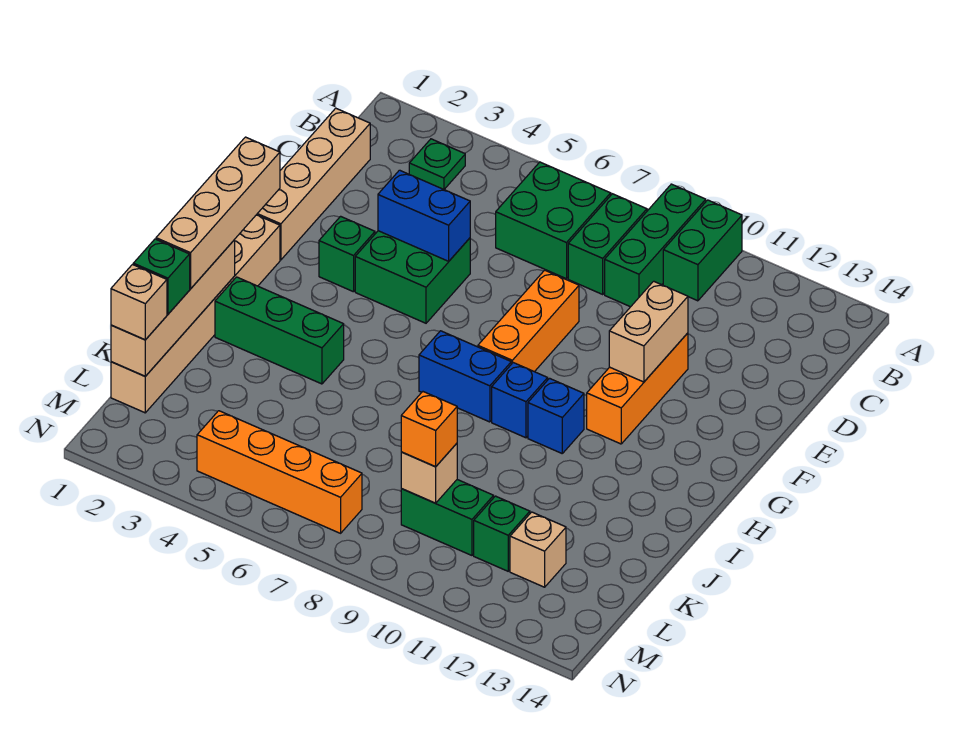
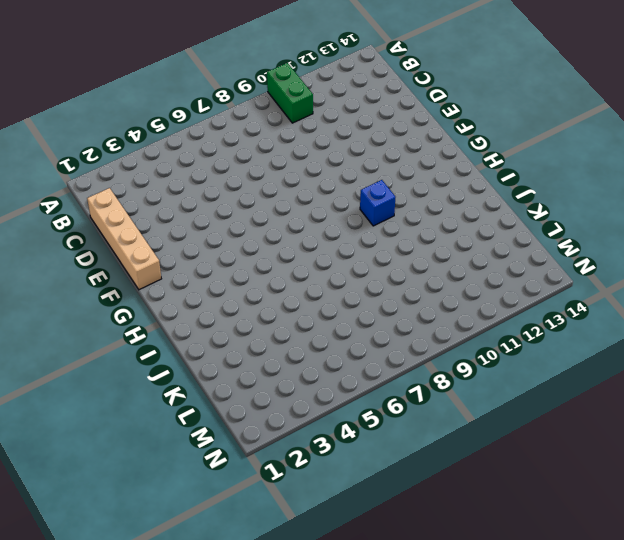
none -> green 1x3 brick [605,184,706,307]
none -> green 1x1 plate [409,139,465,189]
none -> green 2x2 brick [496,162,611,279]

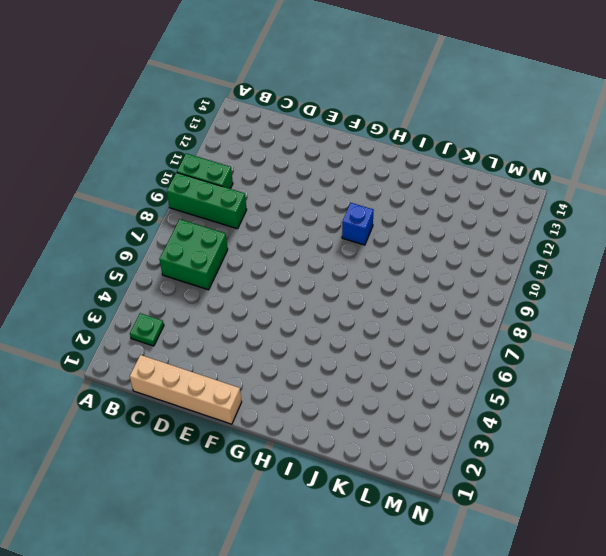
none -> green 1x2 brick [568,194,647,294]
none -> green 2x2 brick [355,231,470,323]
none -> orange 1x3 brick [478,270,579,372]

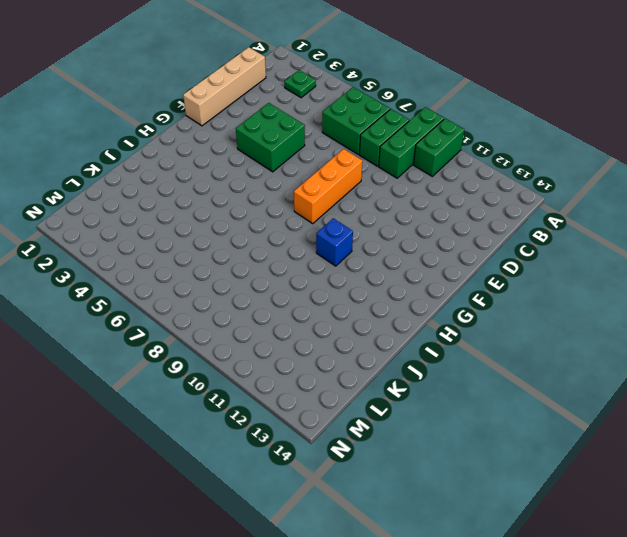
none -> orange 1x3 brick [587,333,688,444]
none -> green 1x1 brick [319,216,375,292]
none -> tan 1x6 brick [111,215,280,413]

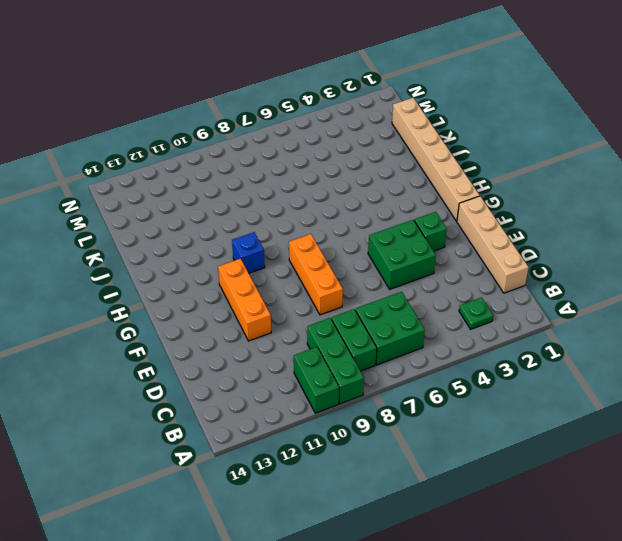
none -> blue 1x2 brick [419,331,511,422]
none -> blue 1x1 brick [492,363,548,438]
none -> green 1x3 brick [215,277,344,384]

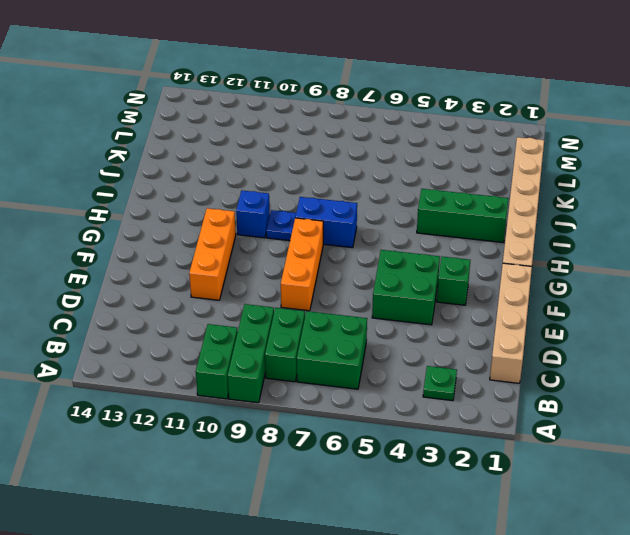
blue 1x1 plate [266,210,296,241] -> blue 1x1 brick [492,363,548,438]
none -> green 1x2 brick [401,480,494,555]
none -> green 1x1 brick [474,496,530,571]
none -> tan 1x1 brick [510,512,566,587]

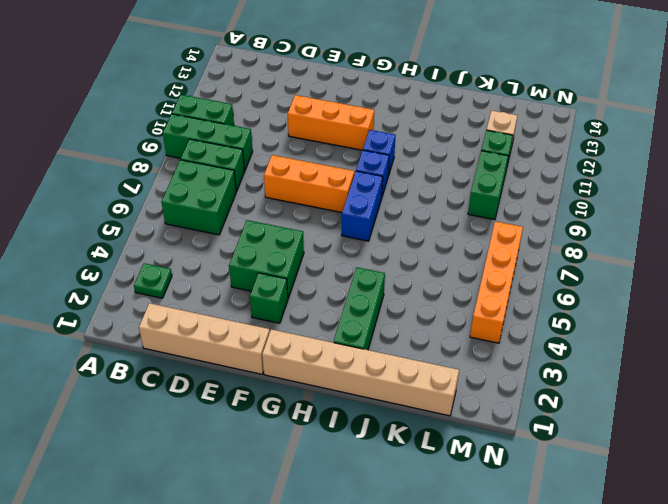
none -> blue 1x2 brick [378,170,470,261]
none -> tan 1x2 brick [609,281,688,382]
none -> tan 1x4 brick [111,240,235,376]

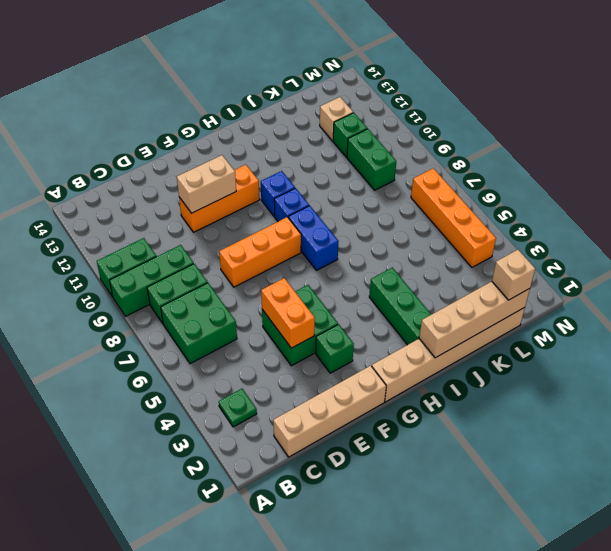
orange 1x2 brick [261,278,315,348] -> blue 1x2 brick [378,170,470,261]
none -> tan 1x1 brick [401,443,457,503]
none -> tan 1x4 brick [156,137,280,289]
none -> green 1x1 brick [133,239,190,314]

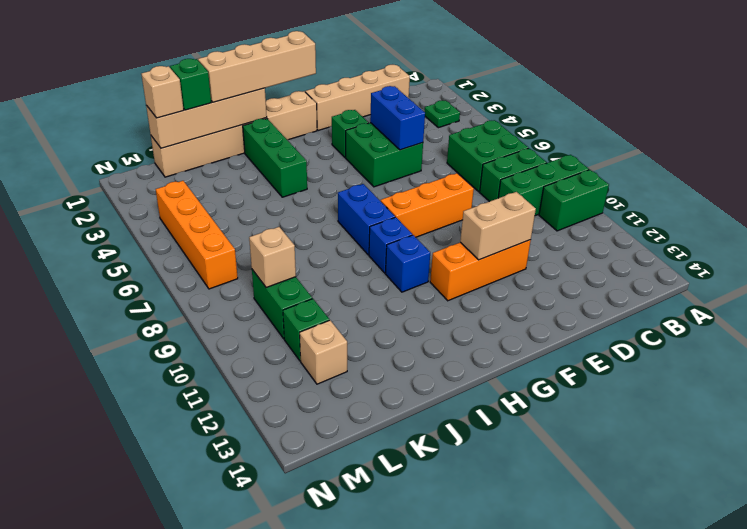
none -> orange 1x1 brick [401,392,457,467]

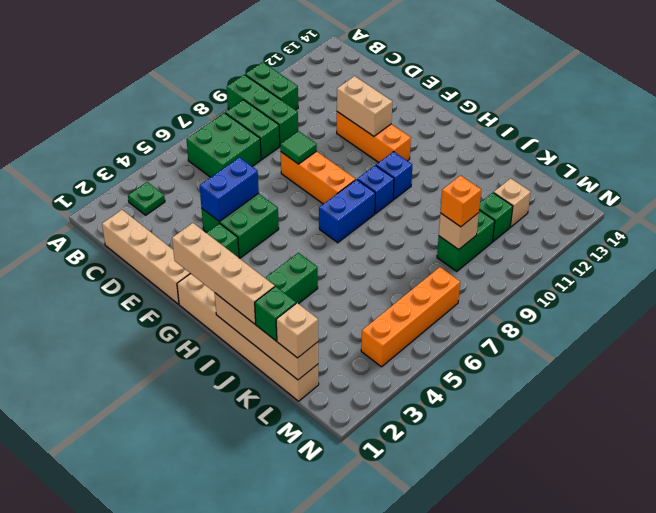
green 1x1 tile [280,131,317,164] -> none

